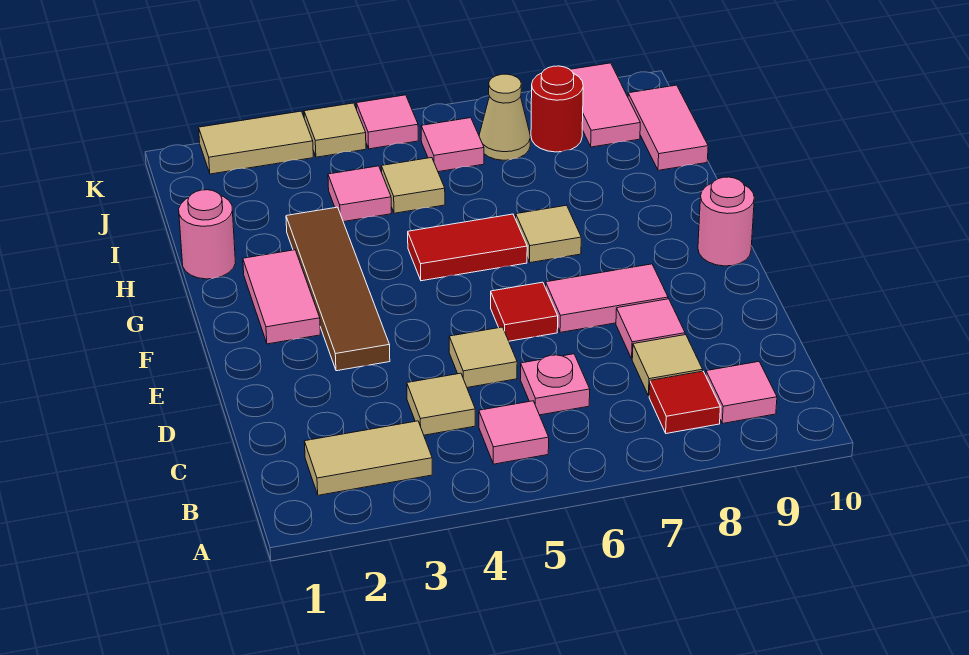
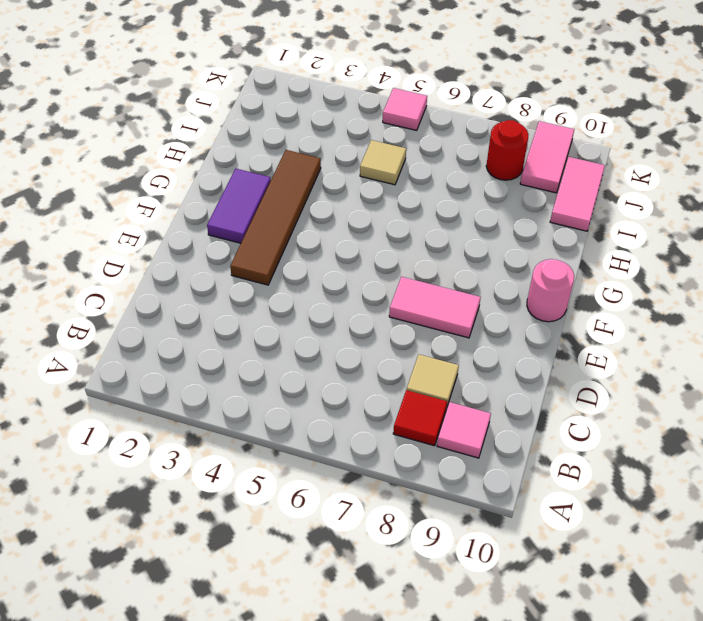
purple 1x2 tile [207,169,271,243] -> pink 1x2 tile [243,250,320,344]
none -> tan 1x2 tile [304,421,432,495]
none -> pink 1x1 tile [479,401,549,464]
none -> tan 1x1 tile [407,373,475,435]

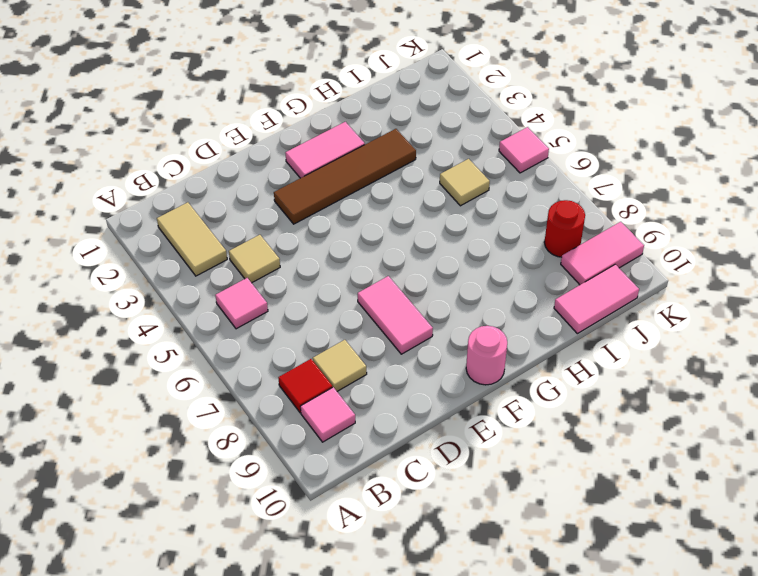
none -> pink 1x1 plate [520,354,590,415]
none -> tan 1x1 tile [449,327,517,387]
none -> pink 1x1 tile [616,299,685,359]

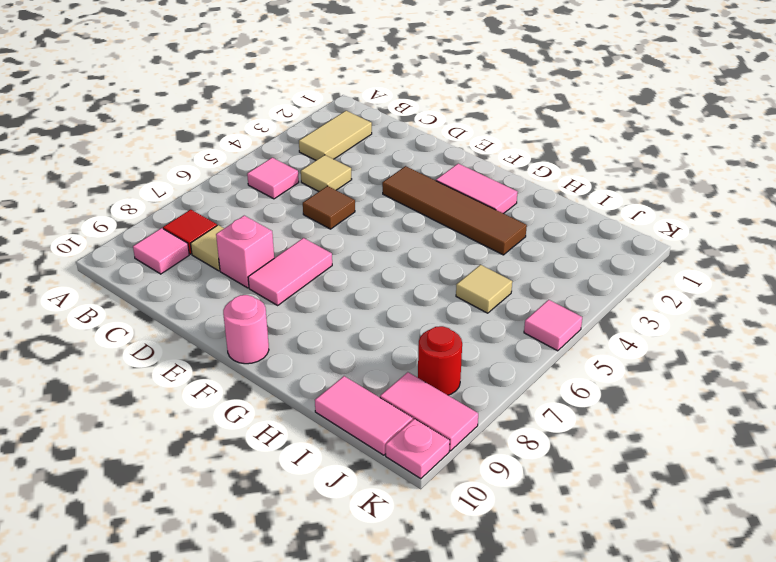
brown 1x1 tile [303,186,355,229] -> tan 1x1 tile [449,327,517,387]
pink 1x1 brick [216,216,274,288] -> pink 1x1 tile [616,299,685,359]
pink 1x1 plate [386,419,450,479] -> pink 1x1 plate moved to [520,354,590,415]
none -> red 1x1 tile [491,282,558,341]
none -> red 1x2 tile [408,214,527,281]
none -> tan 1x1 tile [516,205,581,263]

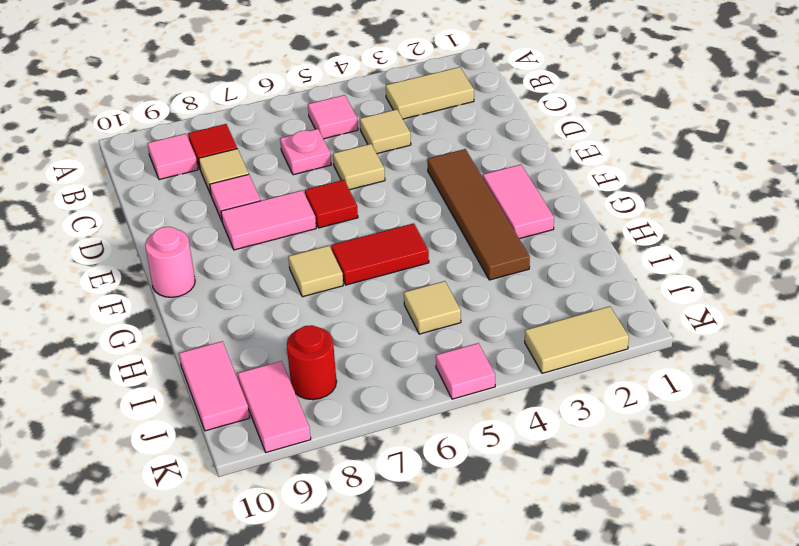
none -> pink 1x1 round brick [179,190,236,279]
none -> pink 1x1 tile [328,166,391,222]
none -> pink 1x1 tile [421,118,484,172]

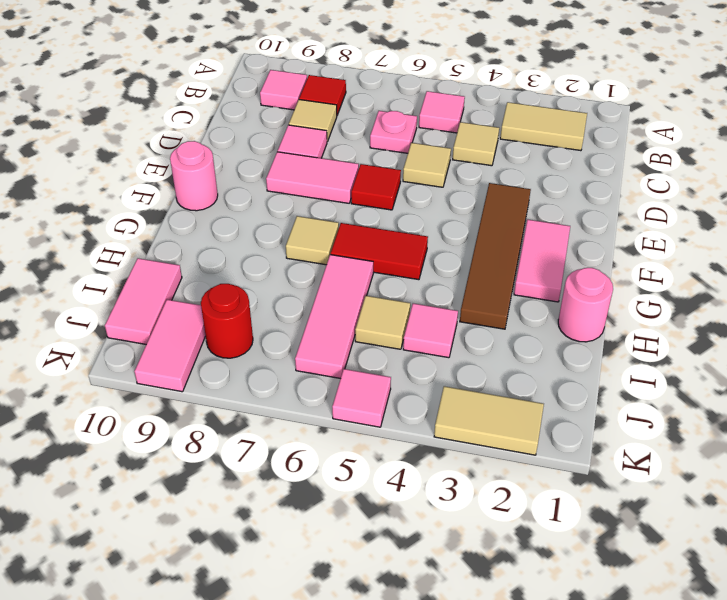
pink 1x3 tile [295,255,373,379] -> pink 1x1 tile [421,118,484,172]
none -> tan 1x1 cone [479,74,530,160]
none -> tan 1x1 tile [304,103,366,157]

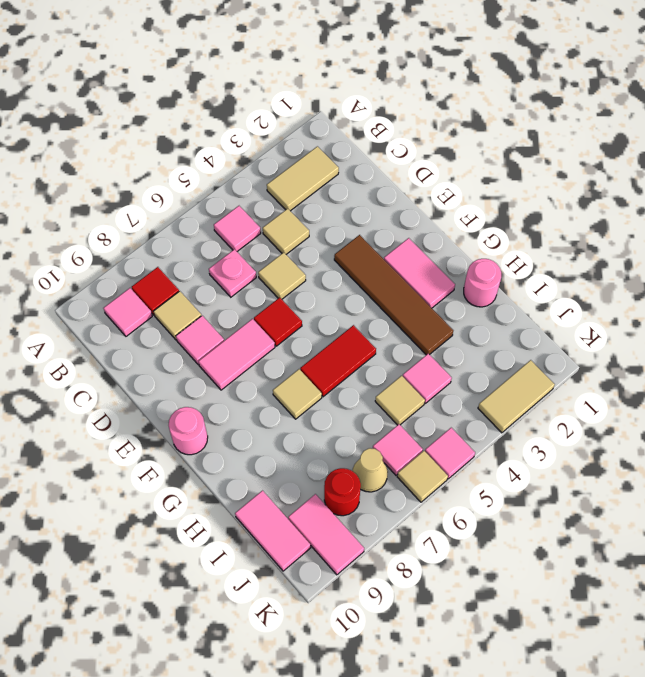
tan 1x1 tile [397,451,448,502] -> tan 1x1 tile moved to [304,103,366,157]

